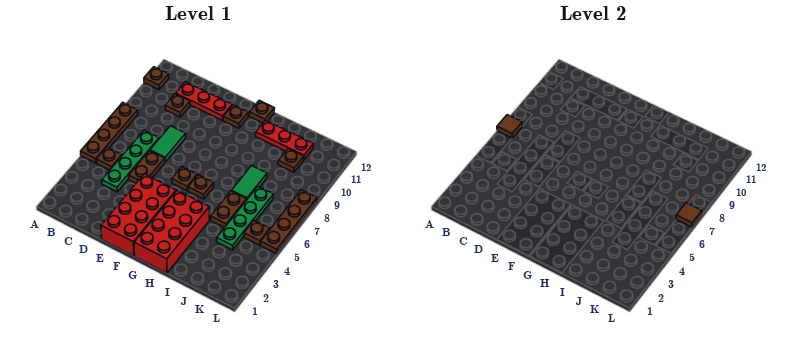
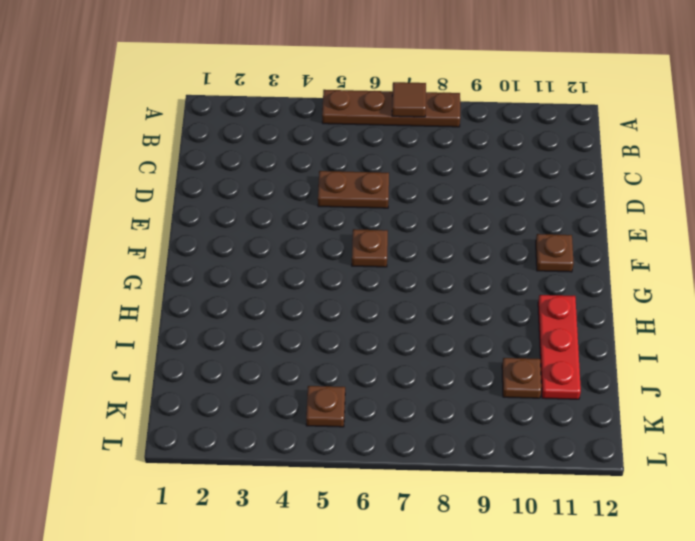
none -> brown 1x1 plate [144,67,169,90]
none -> brown 1x1 plate [97,147,122,170]
none -> green 1x4 plate [102,130,159,192]

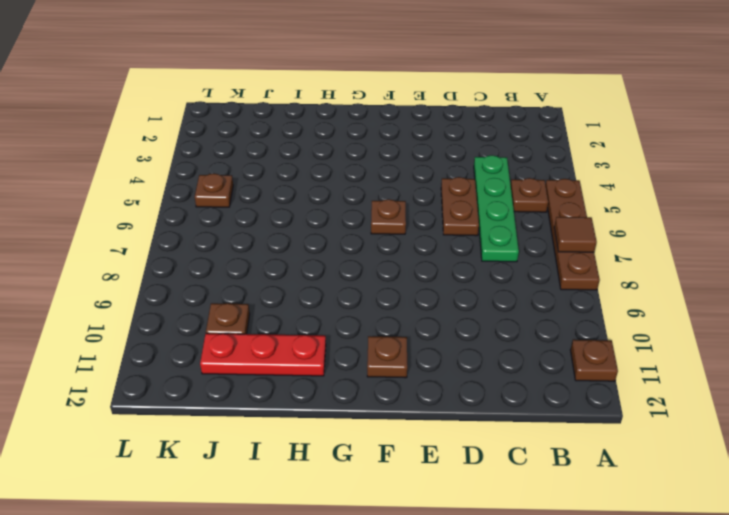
none -> brown 1x1 plate [165,94,190,117]
none -> red 1x3 plate [176,82,232,120]
none -> green 1x2 tile [150,126,186,162]

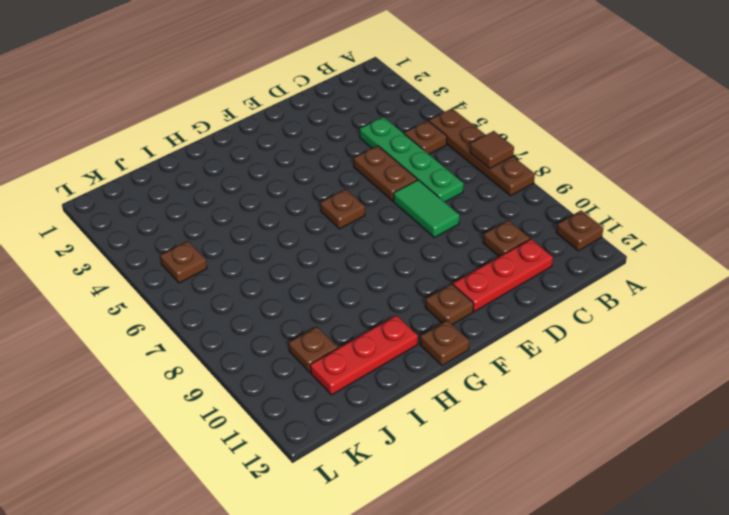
none -> red 2x4 brick [101,174,176,256]
none -> red 2x4 brick [134,191,209,273]
none -> brown 1x1 plate [188,175,214,199]

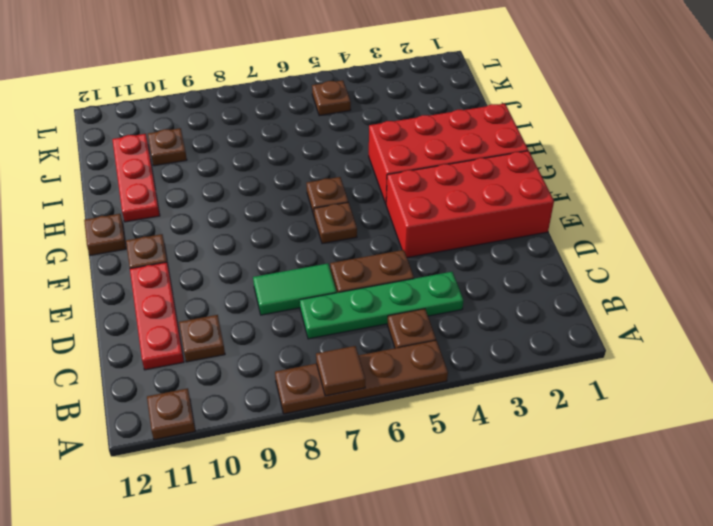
none -> brown 1x2 plate [211,191,247,228]
none -> green 1x2 tile [231,166,267,199]
none -> green 1x4 plate [217,187,274,250]

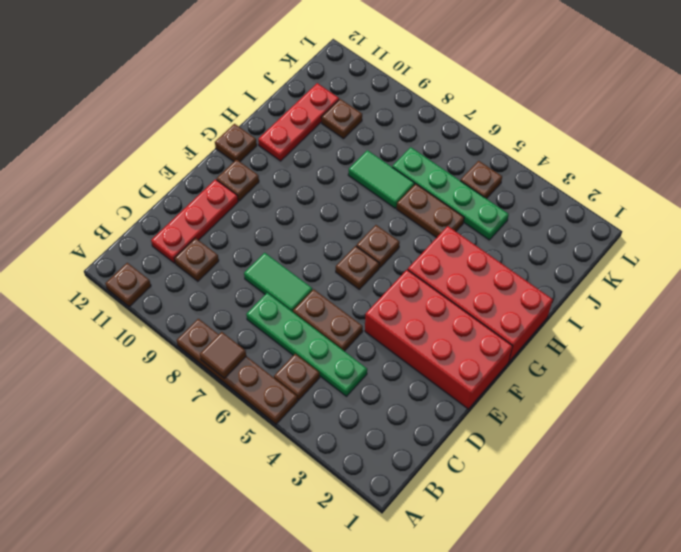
none -> brown 1x4 plate [261,190,317,254]
none -> brown 1x1 tile [676,203,702,227]

